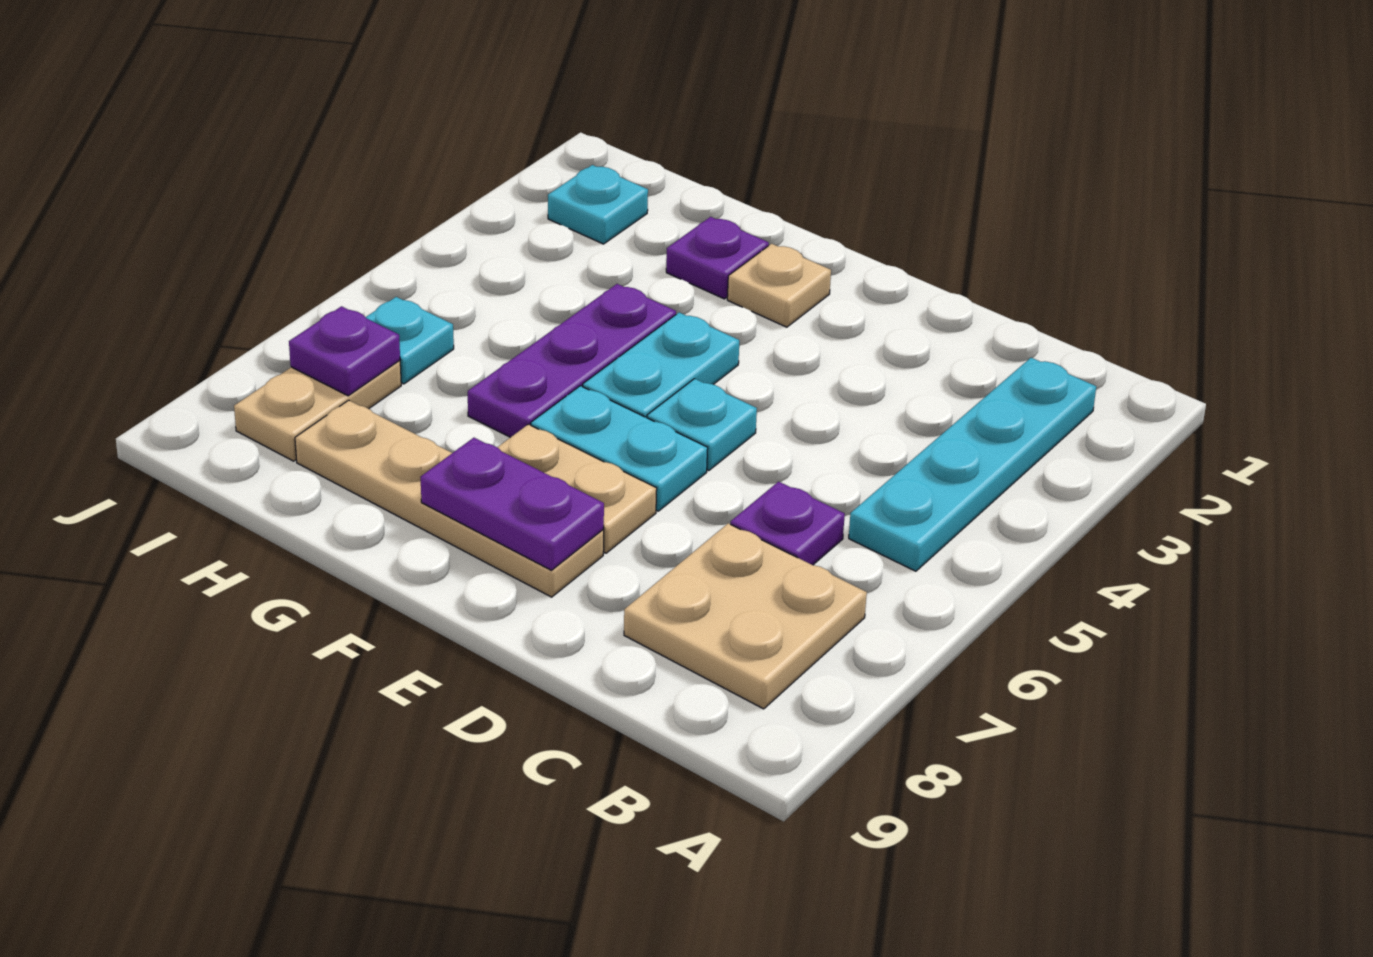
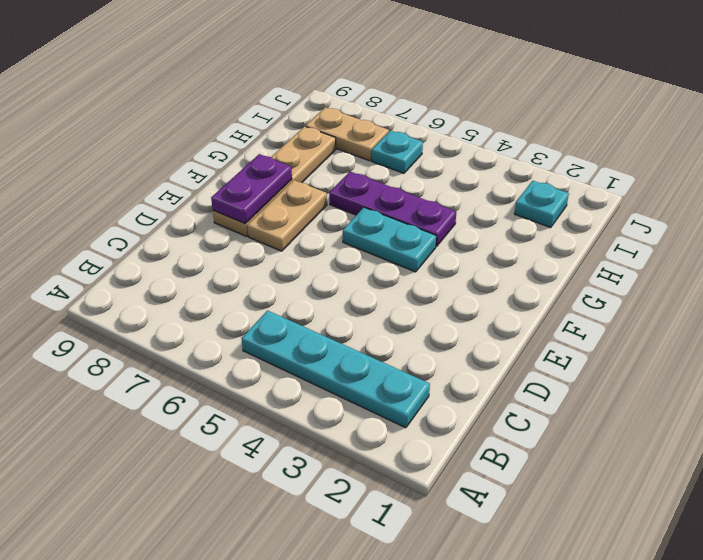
none -> tan 2x2 plate [624,523,867,709]
none -> purple 1x1 plate [730,482,845,565]
none -> cyan 1x1 plate [647,379,757,470]

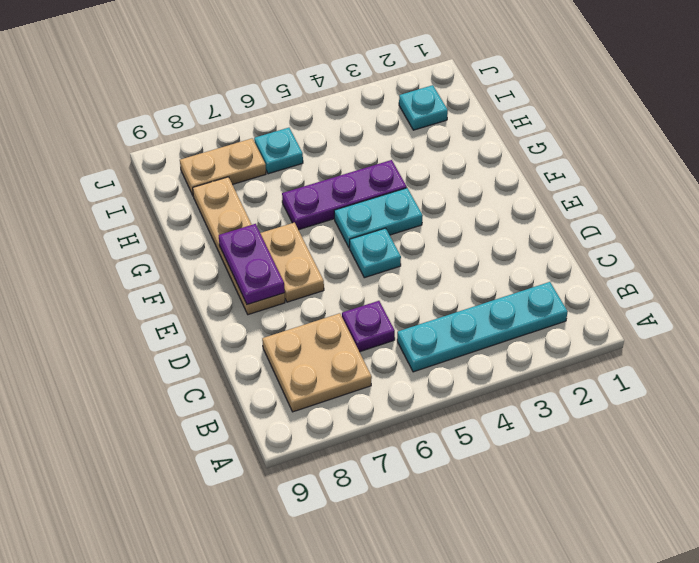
none -> cyan 1x2 plate [531,386,708,511]
none -> tan 1x1 plate [727,244,831,327]
none -> purple 1x1 plate [666,217,769,299]

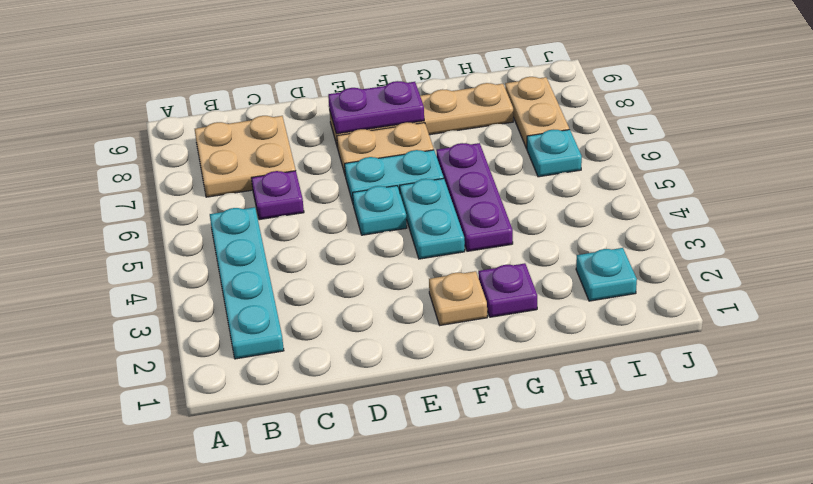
none -> purple 1x1 plate [289,306,400,396]

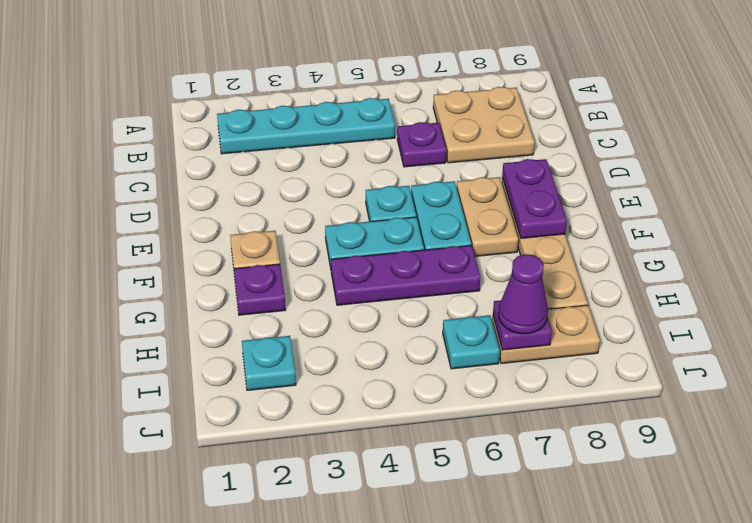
purple 1x1 cone [498,254,548,334] -> none

